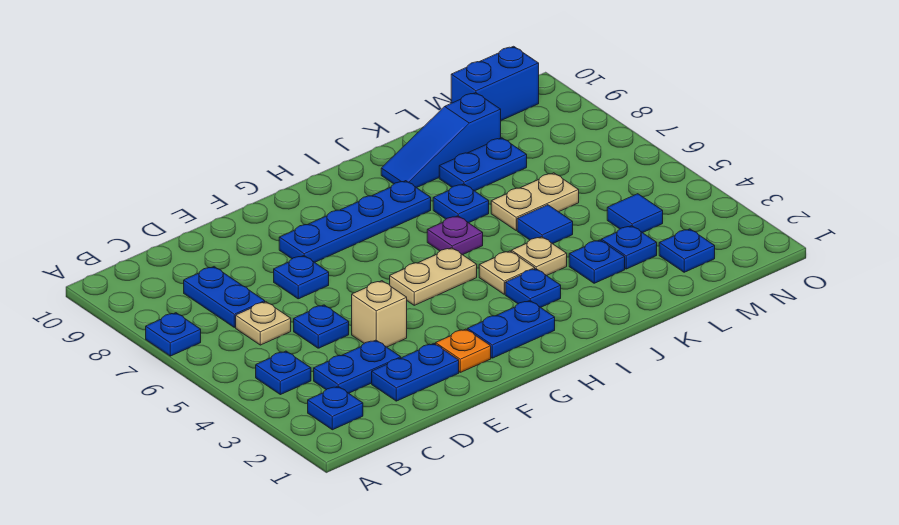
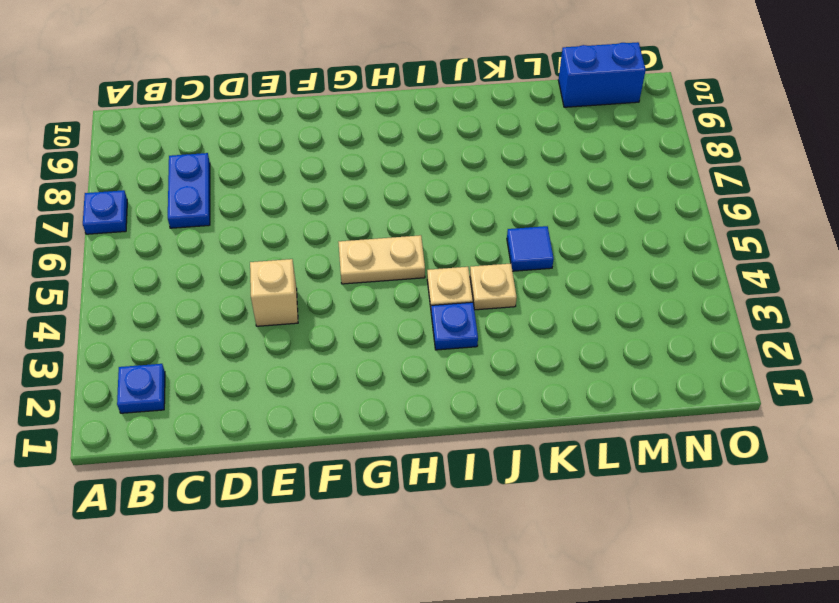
none -> blue 1x1 plate [256,351,311,395]
none -> blue 1x2 plate [314,340,401,393]
none -> tan 1x1 plate [236,302,291,345]

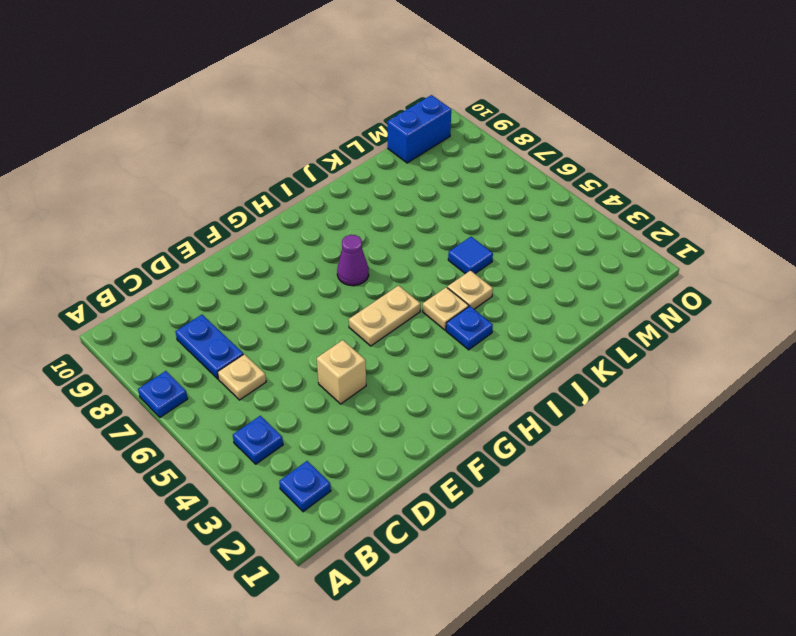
purple 1x1 cone [337,235,369,286] -> none
none -> blue 1x2 plate [314,340,401,393]
none -> blue 1x2 plate [372,344,459,401]
none -> blue 1x1 plate [294,305,349,348]

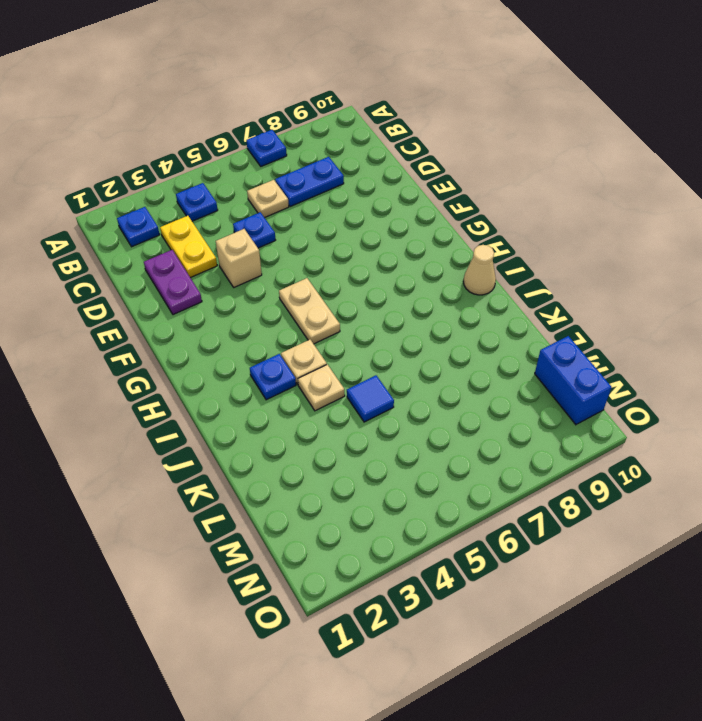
yellow 1x2 plate [160,216,217,278] -> blue 1x2 plate [314,340,401,393]
purple 1x2 plate [144,250,202,315] -> blue 1x2 plate [372,344,459,401]
tan 1x1 cone [464,245,496,295] -> none
none -> blue 1x1 plate [274,256,329,299]
none -> orange 1x1 plate [436,329,491,372]
none -> blue 1x4 plate [279,181,431,262]

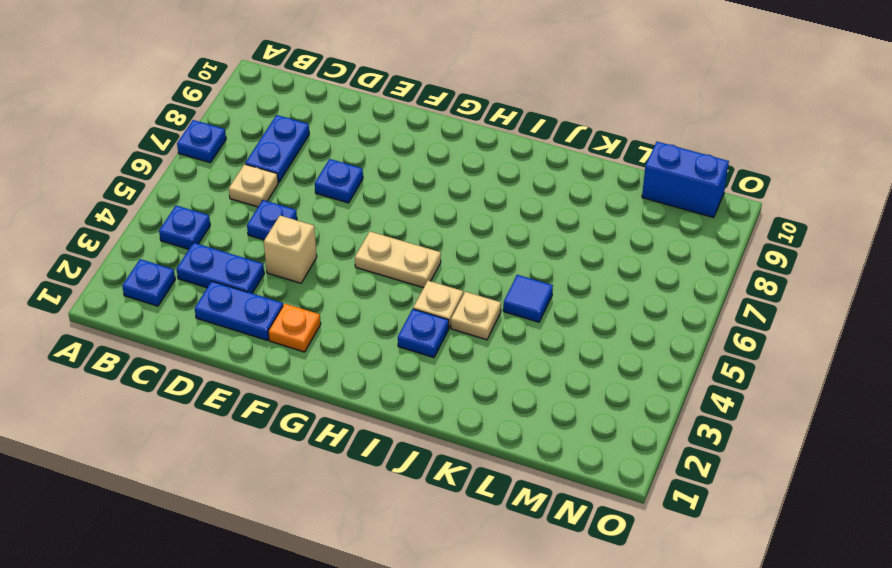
none -> blue 1x4 plate [279,181,431,262]
none -> blue 1x2 plate [468,301,555,358]
none -> purple 1x1 plate [427,216,483,255]

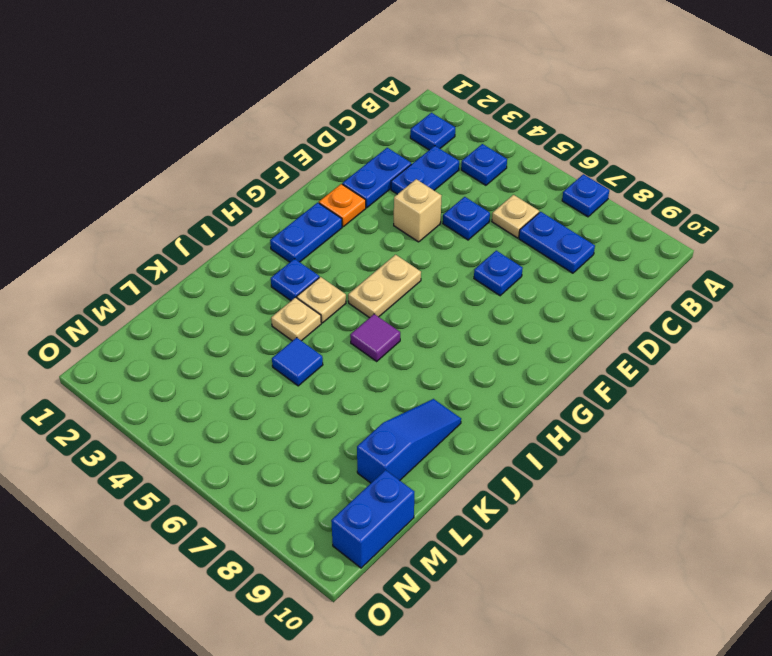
purple 1x1 tile [350,314,400,361] -> purple 1x1 plate [427,216,483,255]
none -> blue 1x4 plate [279,181,431,262]
none -> blue 1x1 plate [433,184,489,223]
none -> blue 1x1 plate [569,240,625,283]

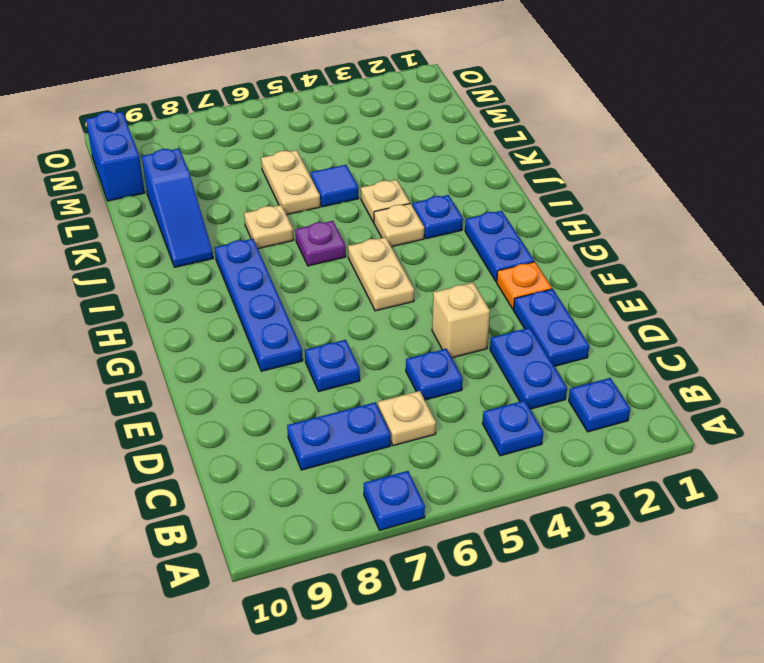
tan 1x1 plate [244,205,294,249] -> blue 1x1 plate [433,184,489,223]
none -> blue 1x1 plate [569,240,625,283]
none -> blue 1x2 plate [439,138,527,191]
none -> blue 1x1 plate [601,226,657,269]

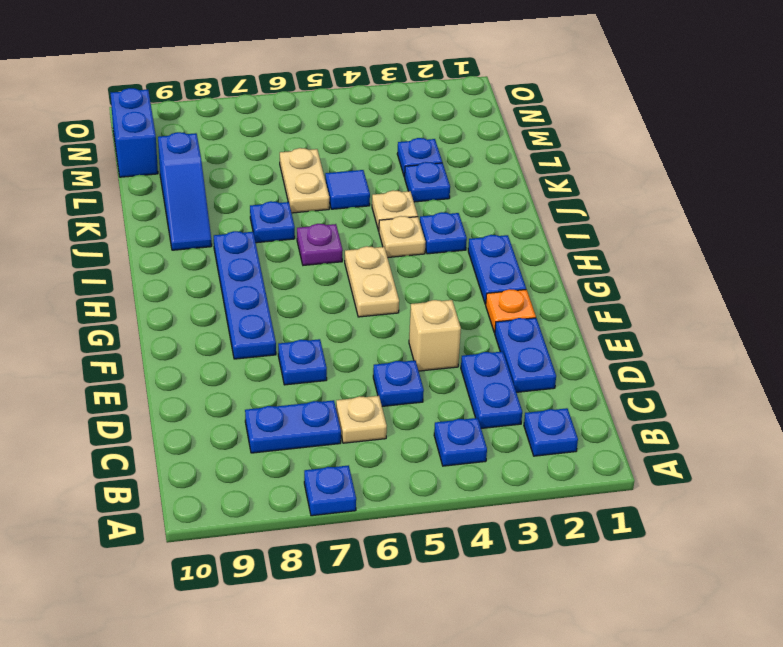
none -> blue 1x2 plate [439,138,527,191]
none -> blue 1x1 plate [659,229,715,272]
none -> blue 1x1 tile [607,194,663,233]

